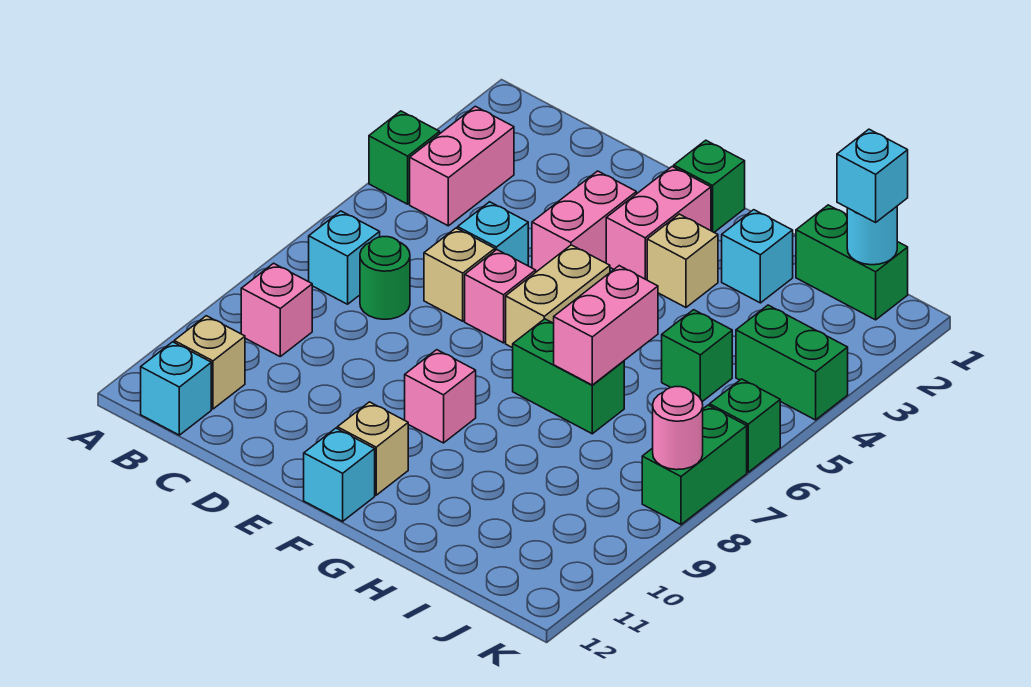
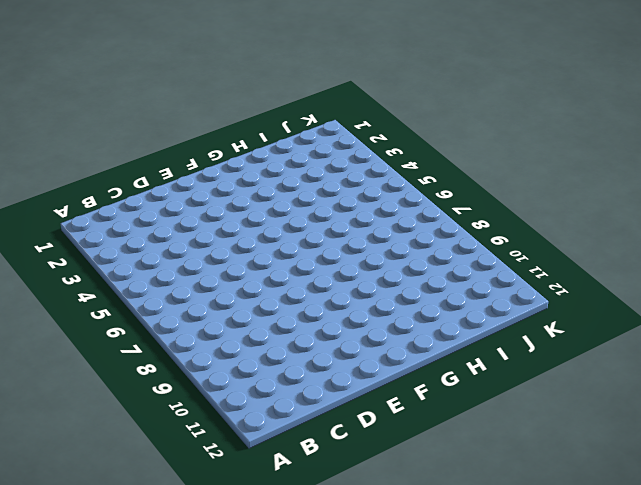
none -> green 1x1 brick [369,111,440,204]
none -> pink 1x2 brick [410,106,514,226]
none -> cyan 1x1 brick [309,211,380,304]

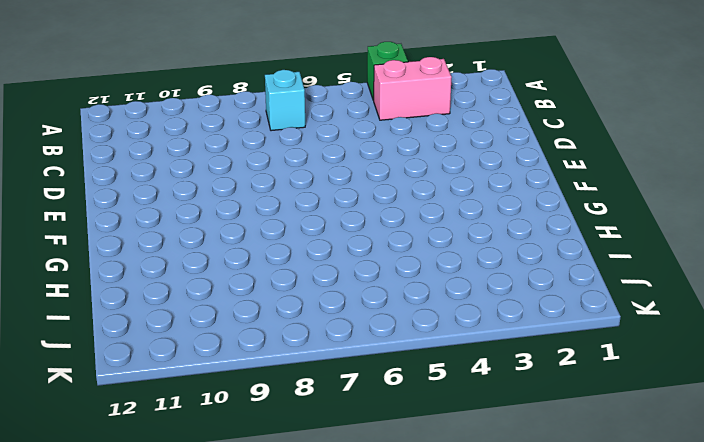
none -> pink 1x1 brick [241,263,312,356]
none -> tan 1x1 brick [174,316,245,409]
none -> cyan 1x1 brick [141,342,211,435]

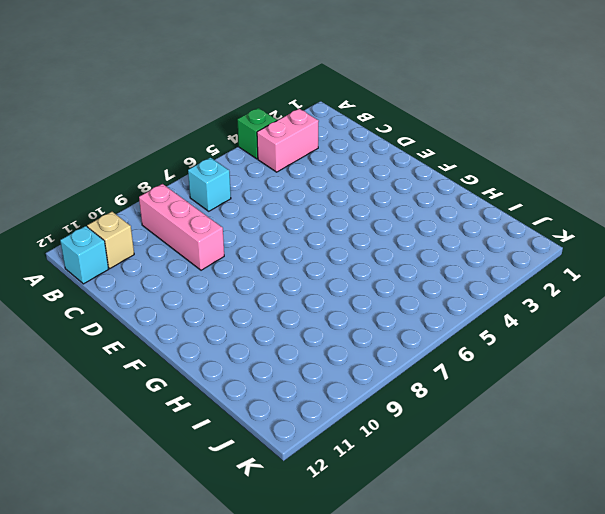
pink 1x3 brick [139,184,224,270] -> pink 1x1 brick [241,263,312,356]
none -> green 1x1 round brick [360,237,410,319]
none -> cyan 1x1 brick [458,202,528,266]
none -> tan 1x1 brick [424,228,495,321]

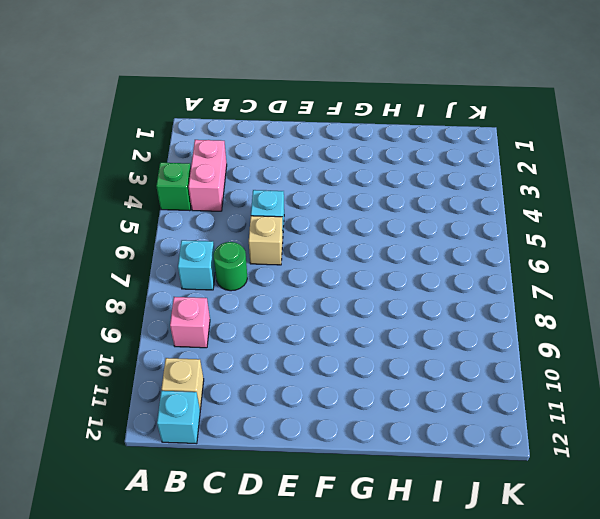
none -> pink 1x2 brick [532,171,636,272]
none -> pink 1x1 brick [465,250,536,343]
none -> green 1x1 brick [674,140,745,232]

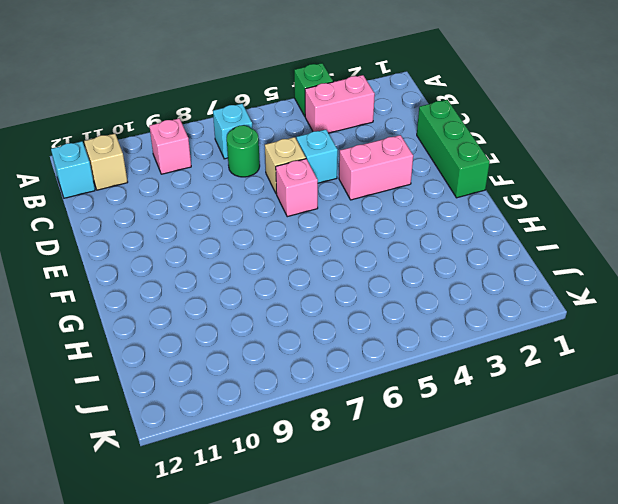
green 1x3 brick [417,100,490,198] -> green 1x1 brick [674,140,745,232]
none -> pink 1x2 brick [606,167,711,280]
none -> tan 1x2 brick [506,245,610,348]
none -> pink 1x1 brick [405,350,476,443]

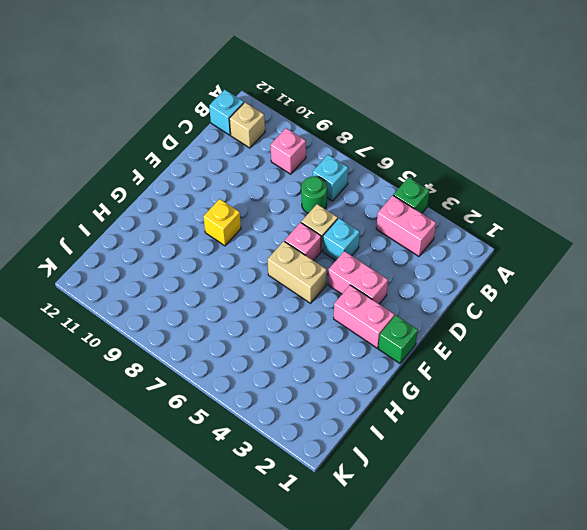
yellow 1x1 brick [203,199,241,246] -> pink 1x1 brick [405,350,476,443]
none -> tan 1x1 brick [337,402,408,495]
none -> cyan 1x1 brick [304,428,375,521]
none -> tan 1x1 brick [647,214,718,307]

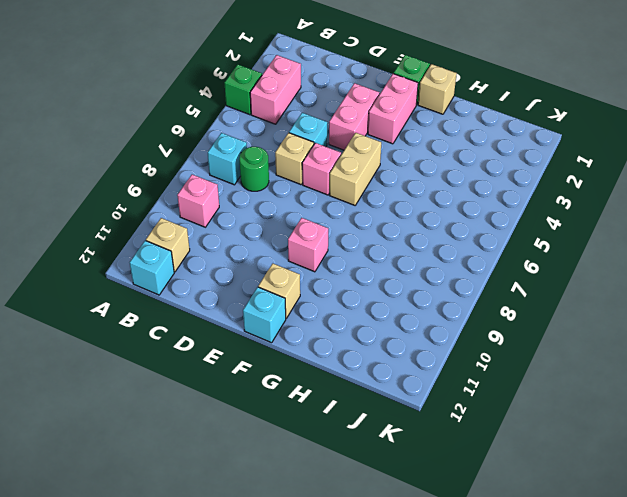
tan 1x1 brick [418,64,457,114] -> tan 1x1 brick moved to [647,214,718,307]
none -> green 1x2 brick [513,319,624,434]
none -> cyan 1x1 brick [722,210,793,303]
none -> green 1x2 brick [796,205,908,320]

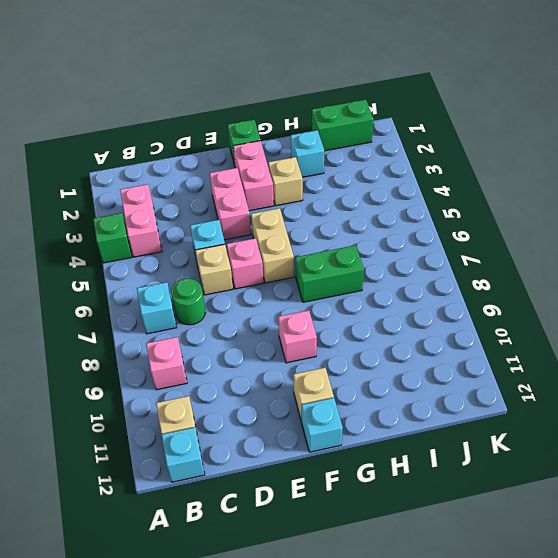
none -> green 1x1 brick [662,310,732,402]
none -> green 1x2 brick [736,305,848,420]
none -> green 1x1 brick [710,379,780,472]

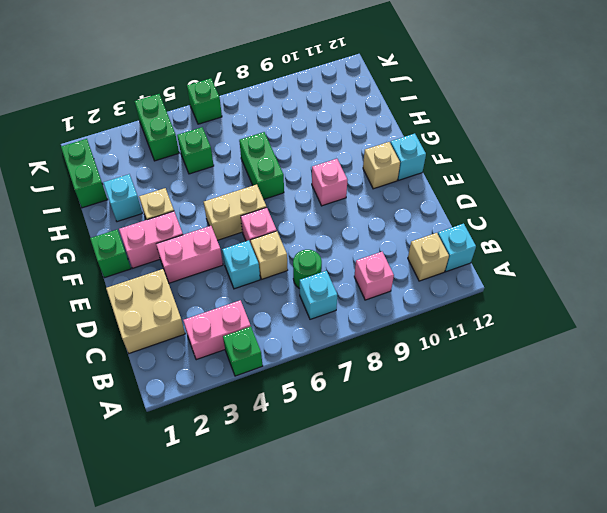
tan 2x2 brick [106,269,185,353] -> none
none -> green 1x2 brick [642,405,747,525]
none -> pink 1x2 brick [554,266,658,385]
none -> cyan 1x1 round brick [847,207,897,265]

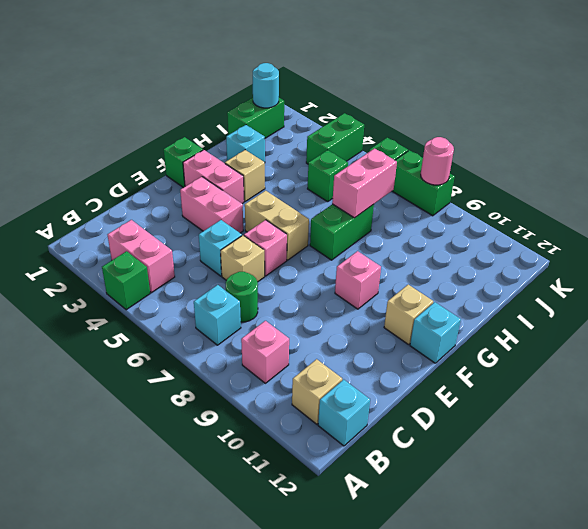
pink 1x2 brick [332,149,397,218] -> pink 1x2 brick turned to [554,266,658,385]
none -> cyan 1x1 brick [837,129,908,222]

